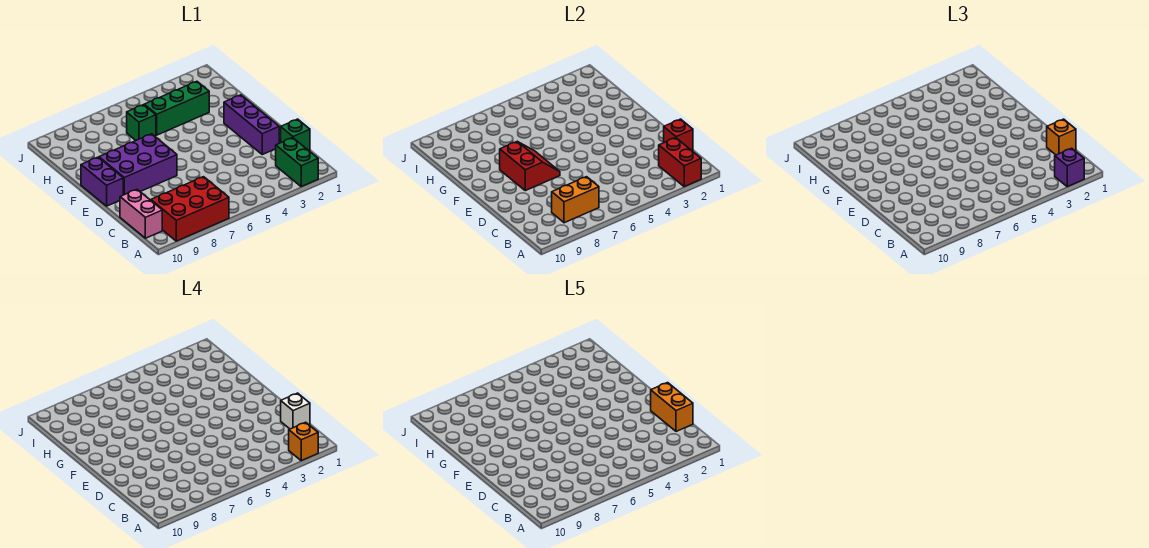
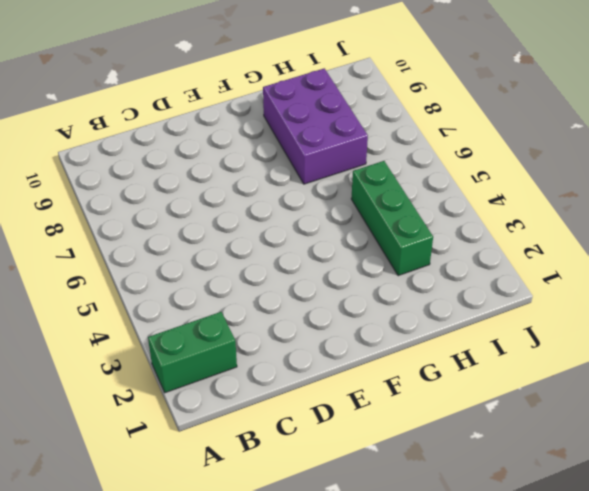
purple 2x3 brick [263,68,368,184] -> purple 2x3 brick moved to [99,134,177,195]
none -> red 2x3 brick [151,177,229,241]
none -> pink 1x2 brick [120,189,162,238]
none -> green 1x1 brick [281,119,310,151]

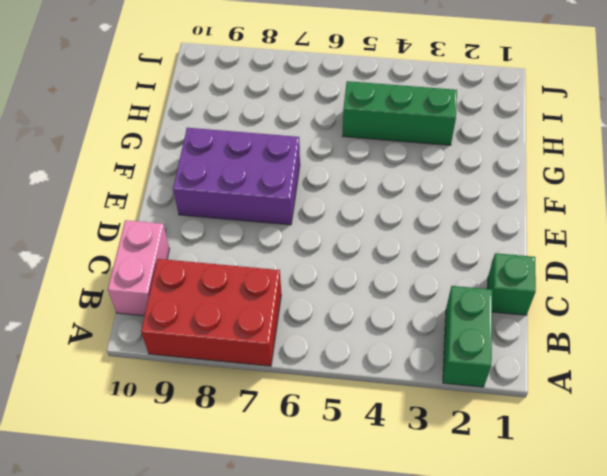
none -> purple 1x3 brick [224,95,279,154]
none -> purple 1x2 brick [81,157,123,206]
none -> green 1x1 brick [127,105,156,140]

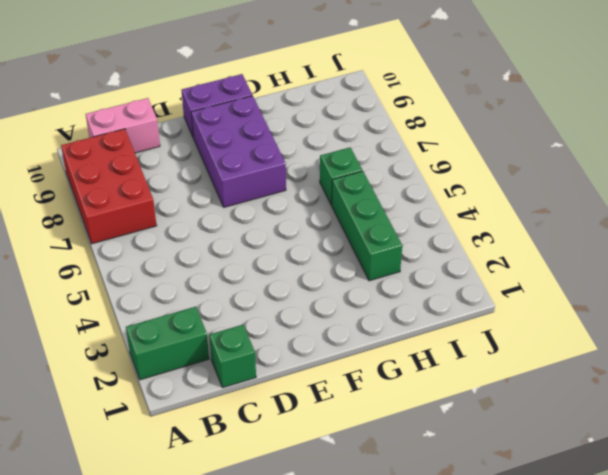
none -> purple 1x3 brick [224,95,279,154]
none -> red 1x2 brick [659,138,701,187]
none -> orange 1x2 brick [552,177,599,223]

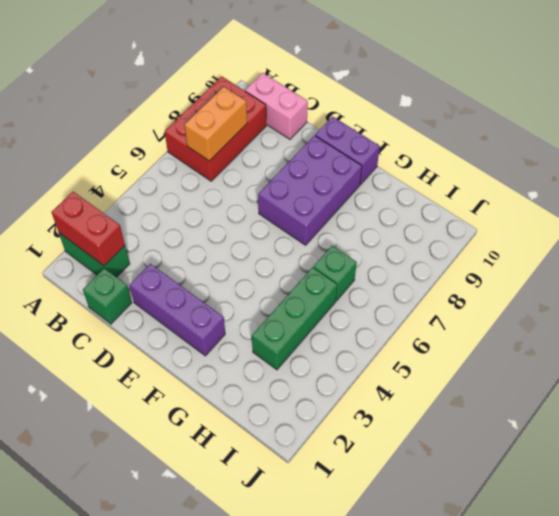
none -> red 1x1 brick [664,119,693,151]
none -> red 2x2 slope [500,142,560,191]
none -> purple 1x1 brick [1055,148,1084,187]

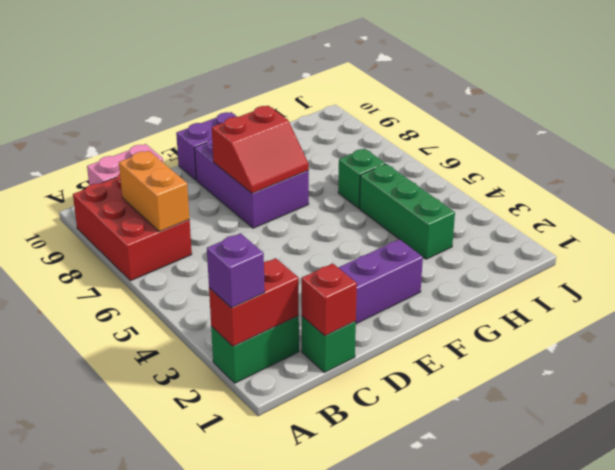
none -> orange 1x1 brick [1047,119,1076,155]
none -> orange 1x1 brick [289,422,318,461]
none -> white 1x1 brick [281,393,310,429]

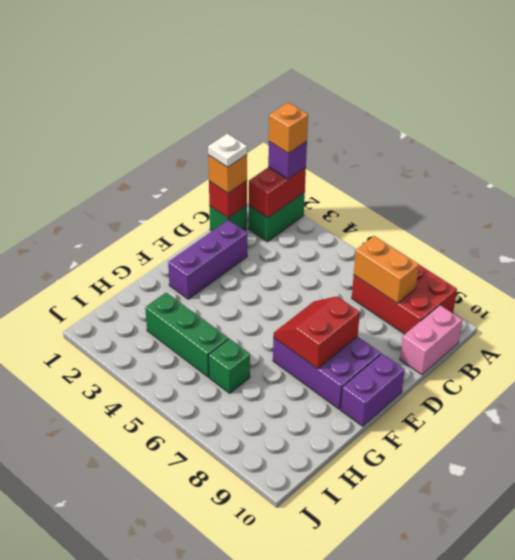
white 1x1 plate [208,134,247,167] -> white 1x1 brick [281,393,310,429]
none -> orange 1x2 brick [651,383,693,431]

